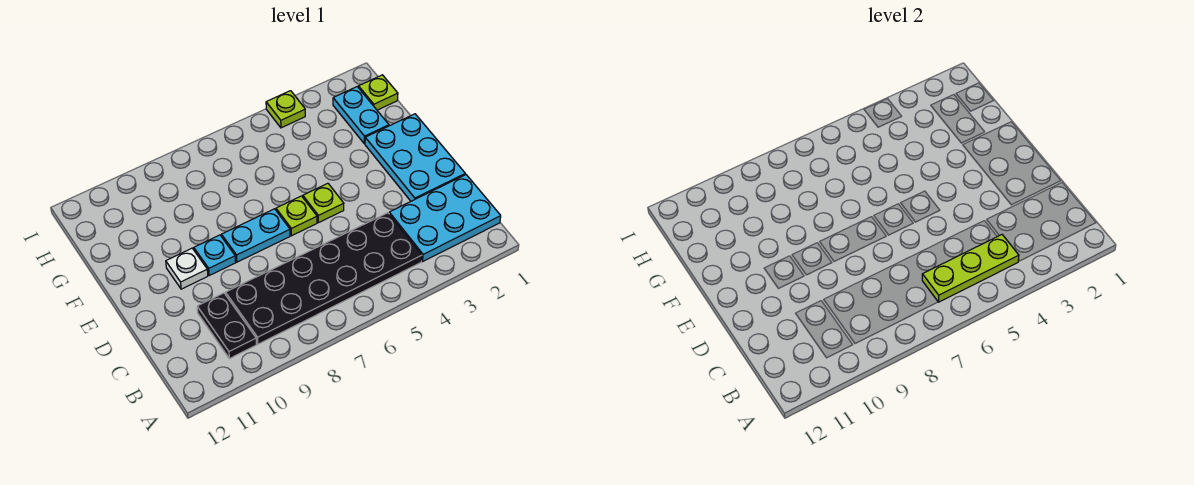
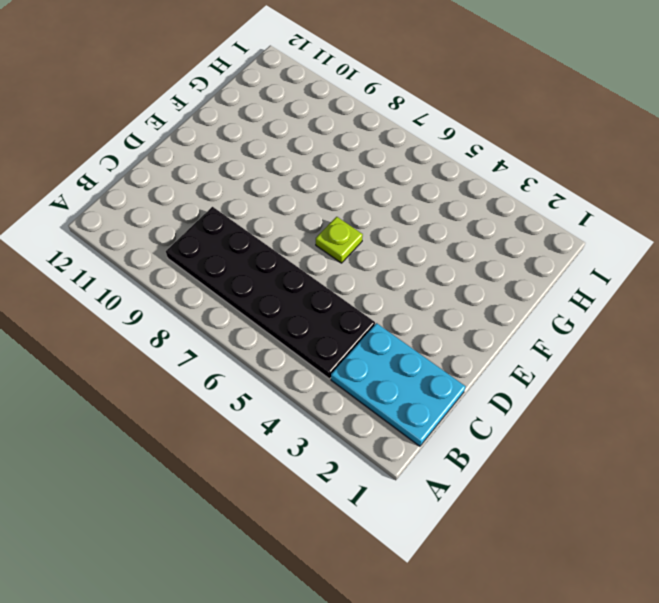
none -> black 1x2 plate [197,293,256,359]
none -> cyan 2x3 plate [365,114,465,201]
none -> lime 1x1 plate [303,183,344,223]

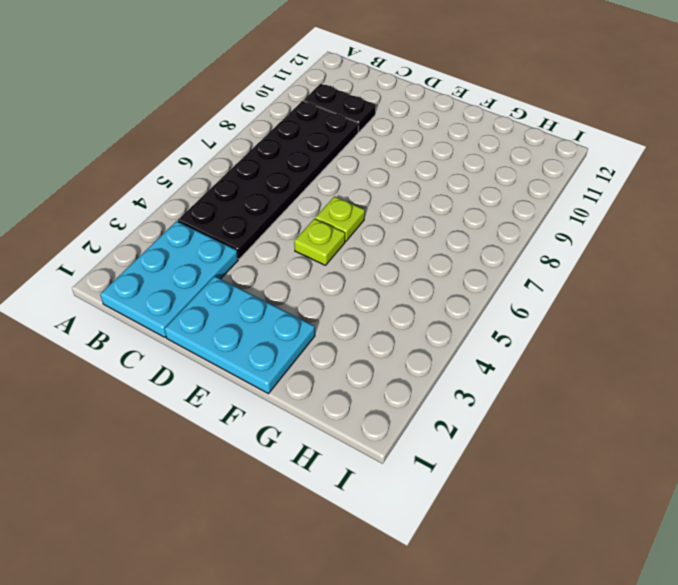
none -> cyan 1x2 plate [221,209,290,262]
none -> cyan 1x1 plate [194,235,236,276]
none -> white 1x1 plate [166,248,208,289]

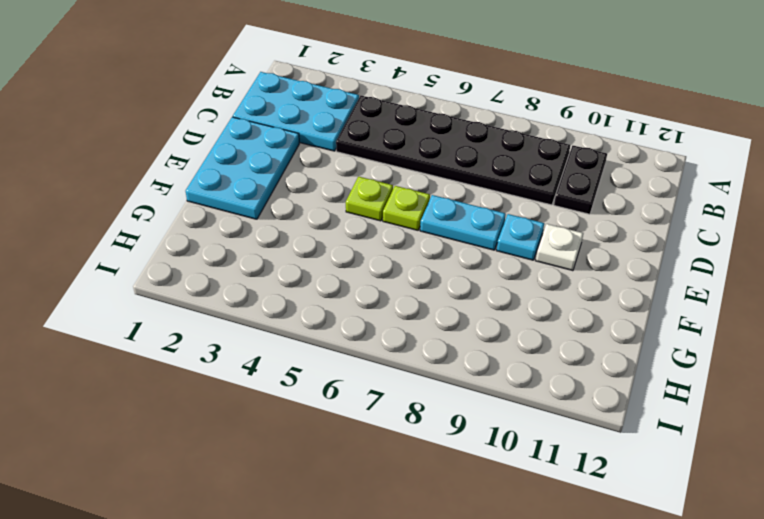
none -> cyan 1x2 plate [333,87,389,144]
none -> lime 1x1 plate [358,75,398,110]
none -> lime 1x1 plate [266,91,305,128]

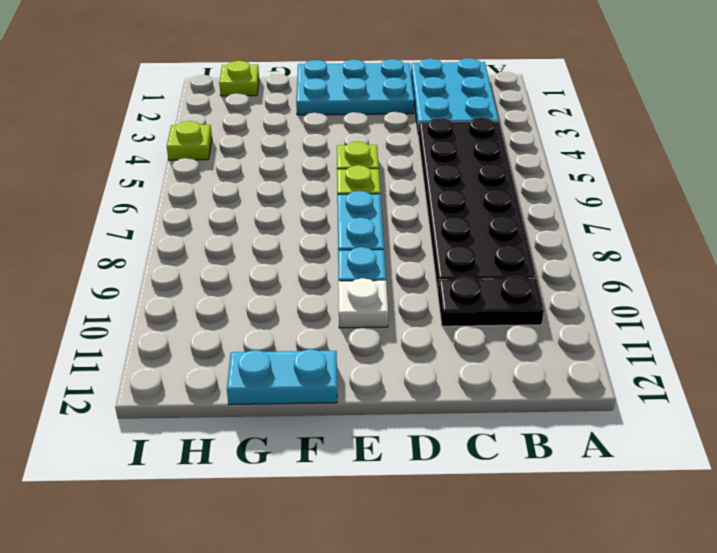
cyan 1x2 plate [227,349,337,405] -> cyan 1x2 plate moved to [333,87,389,144]
none -> lime 1x3 plate [922,235,1019,302]

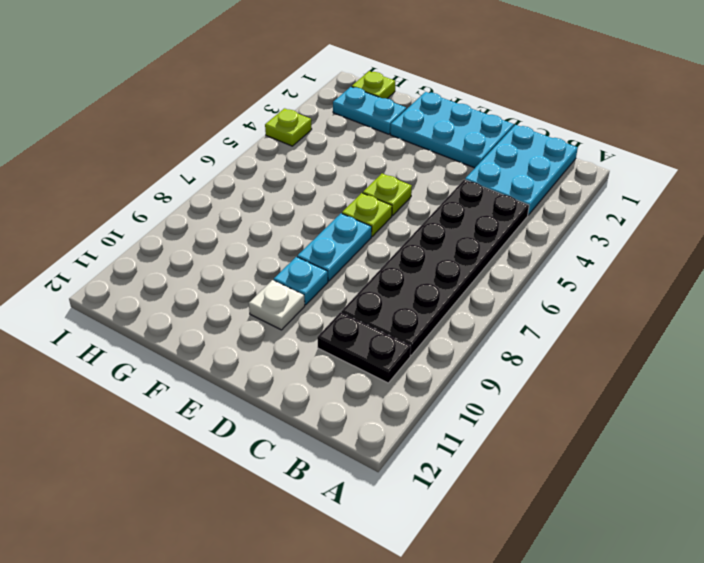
none -> lime 1x3 plate [922,235,1019,302]

